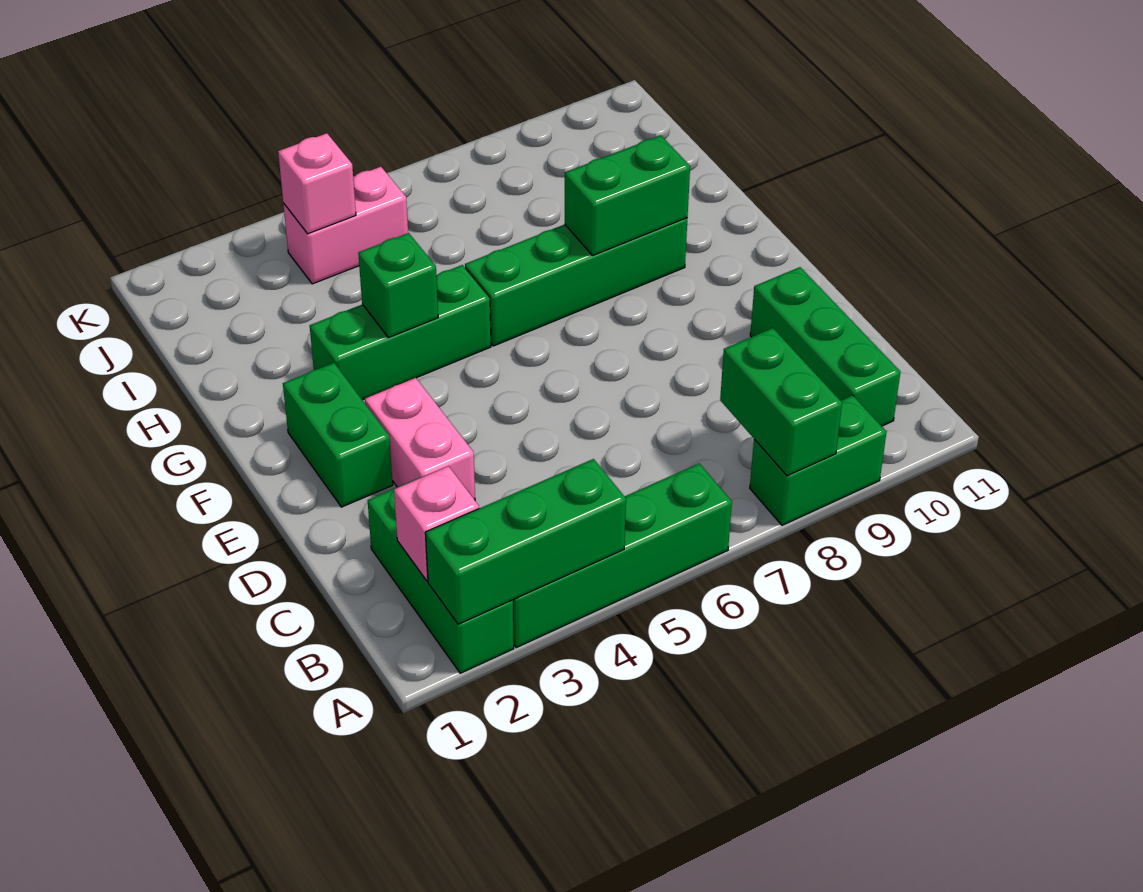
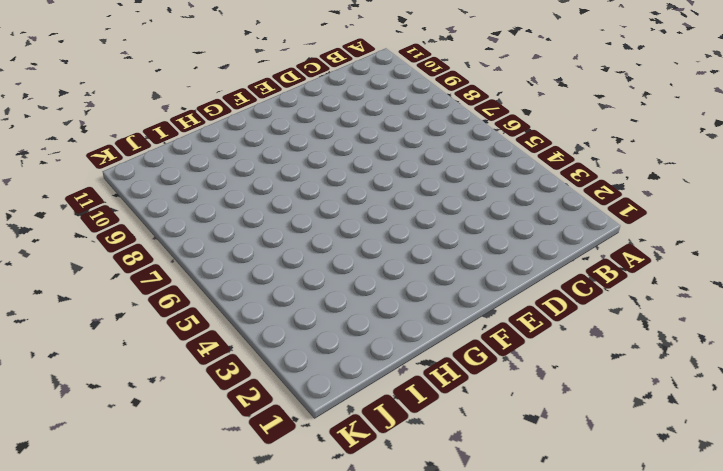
none -> green 1x3 brick [367,478,514,673]
none -> green 1x4 brick [513,463,732,648]
none -> green 1x2 brick [750,395,886,525]

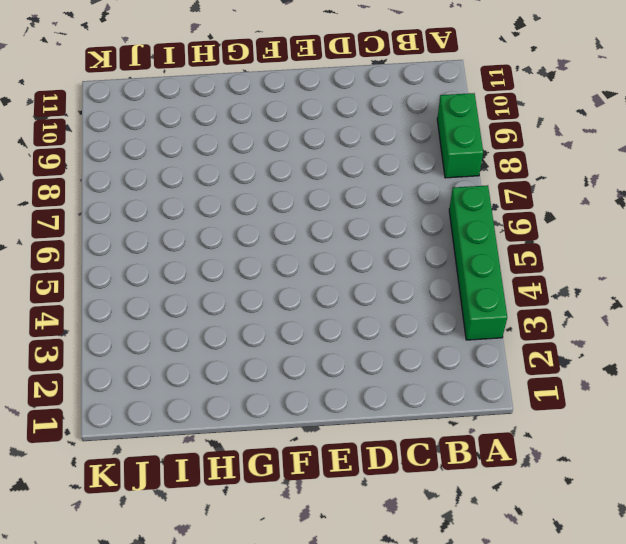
none -> green 1x3 brick [367,478,514,673]
none -> green 1x3 brick [750,267,900,426]
none -> pink 1x2 brick [365,378,475,500]

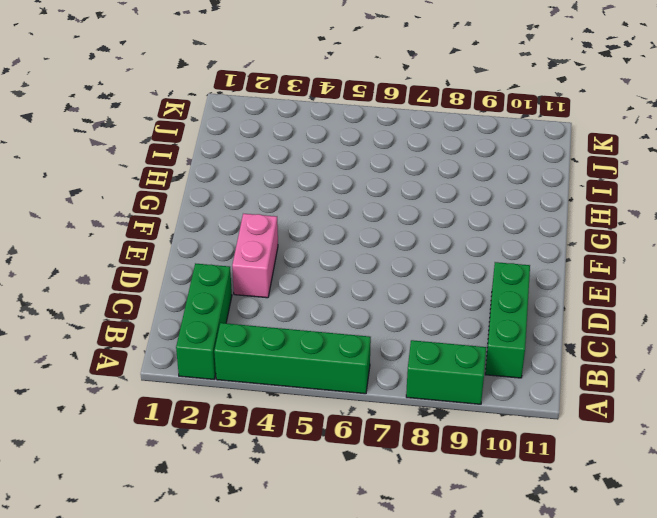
none -> green 1x2 brick [283,363,393,507]
none -> green 1x3 brick [310,265,491,400]
none -> green 1x4 brick [465,218,687,346]

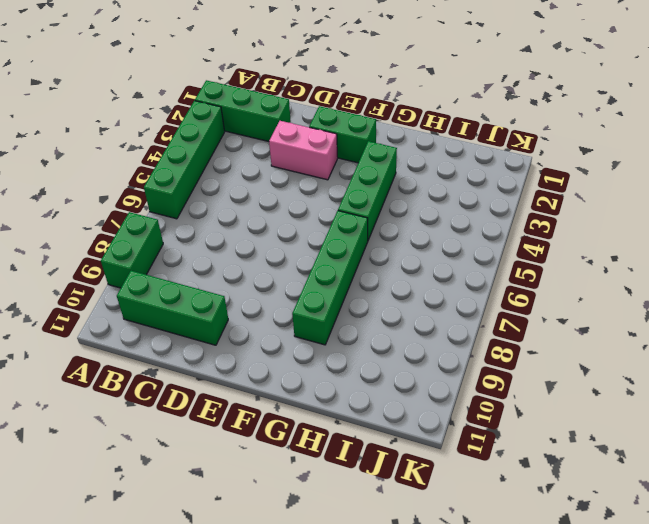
none -> pink 1x2 brick [283,167,408,284]
none -> green 1x3 brick [425,459,626,624]
none -> green 1x2 brick [720,328,842,476]

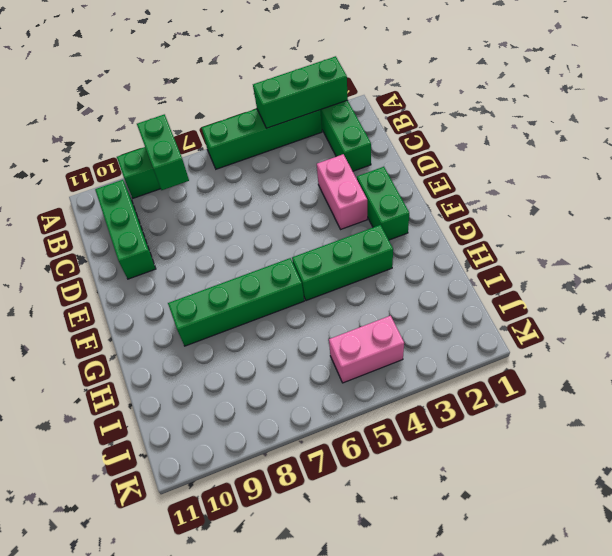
none -> pink 1x1 brick [394,466,479,581]
none -> green 1x1 brick [358,233,438,338]
none -> green 1x2 brick [565,135,690,255]

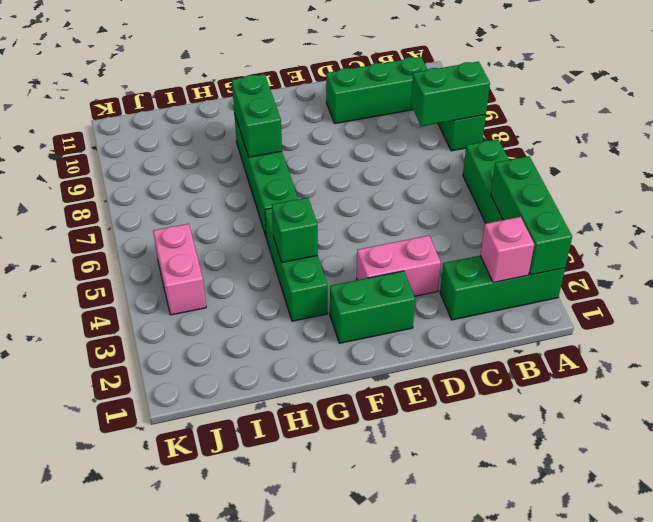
none -> pink 1x1 brick [278,133,356,234]

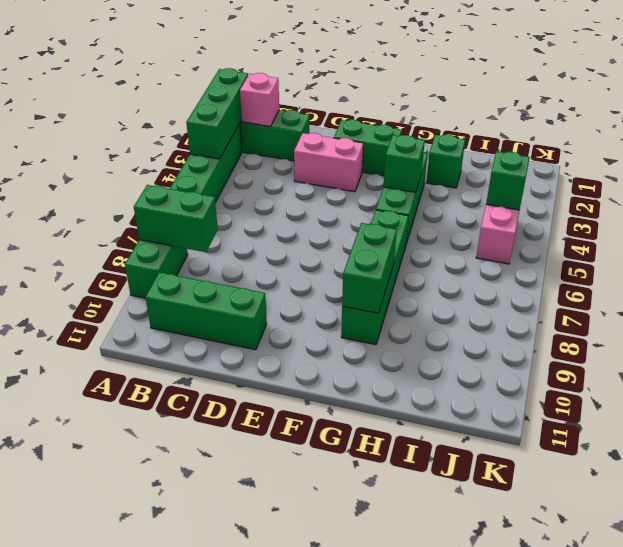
green 1x1 brick [426,135,465,188] -> none
green 1x1 brick [486,152,530,210] -> pink 1x1 brick [278,133,356,234]

